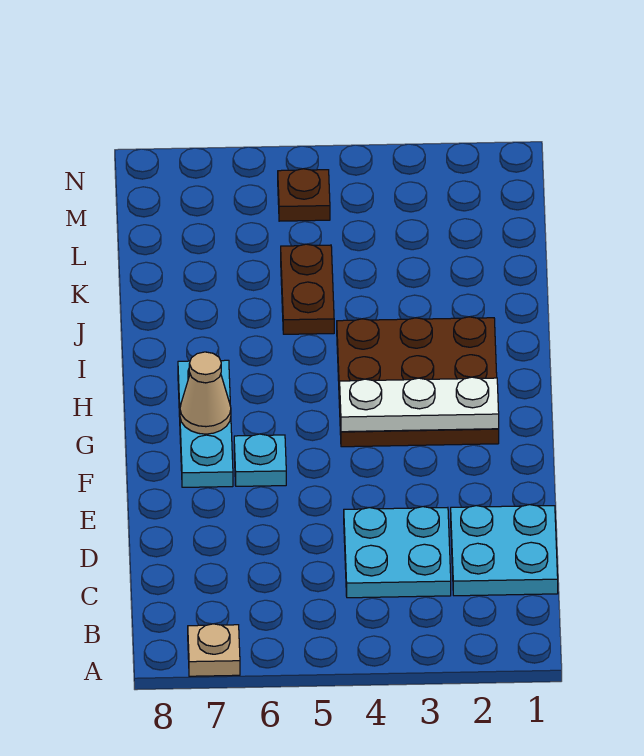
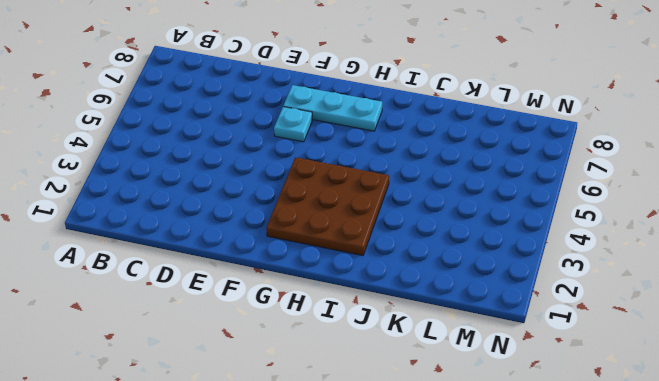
none -> tan 1x1 plate [188,624,240,676]
none -> cyan 2x2 plate [451,505,558,596]

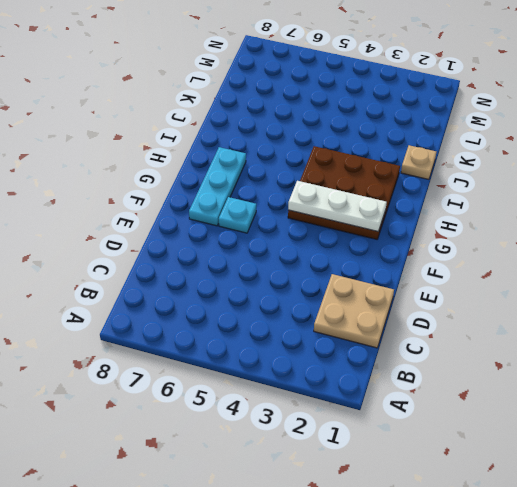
tan 2x2 plate [314,274,394,348] -> cyan 2x2 plate [451,505,558,596]
tan 1x1 plate [401,145,436,179] -> tan 1x1 plate moved to [188,624,240,676]
none -> cyan 2x2 plate [344,507,451,598]
none -> brown 1x2 plate [281,244,334,334]

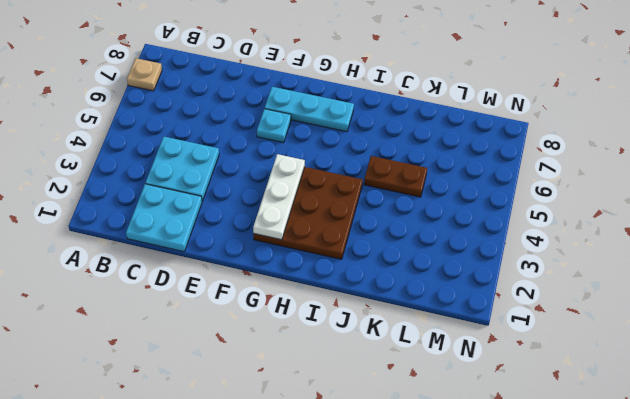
none -> brown 1x1 plate [278,169,330,221]
none -> tan 1x1 cone [180,352,231,434]

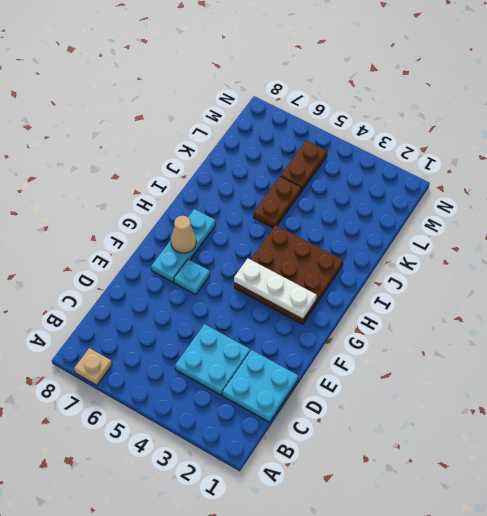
brown 1x2 plate [281,140,327,191] -> brown 1x1 plate [278,169,330,221]

